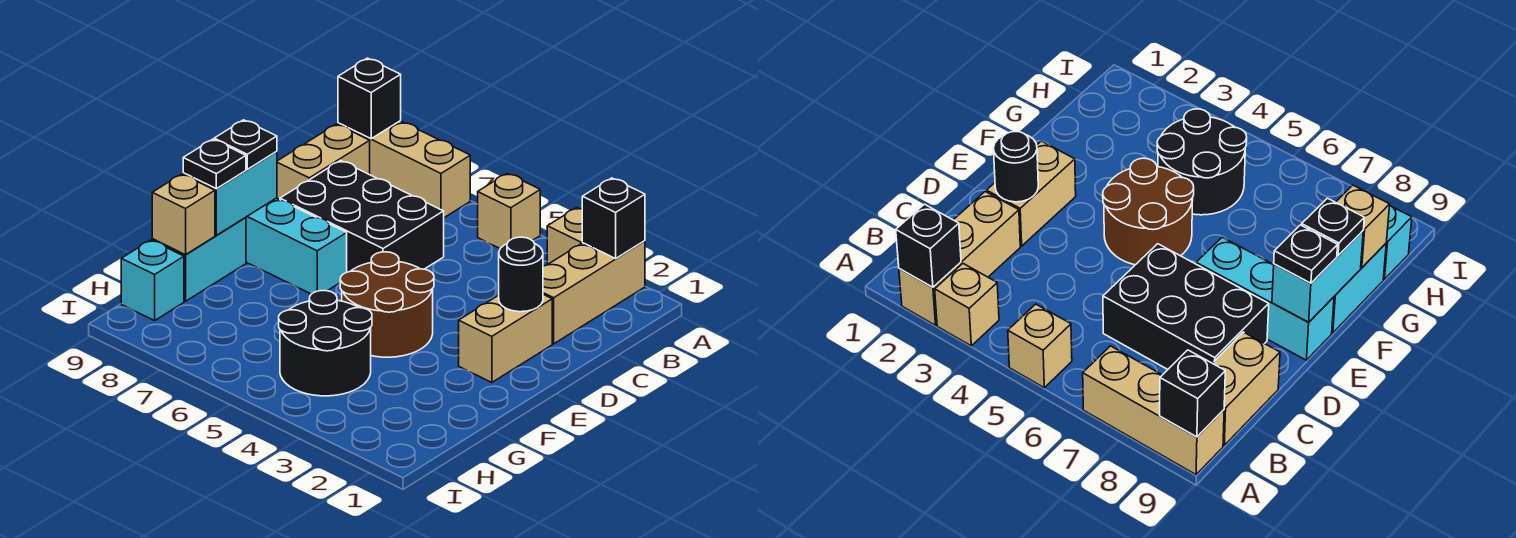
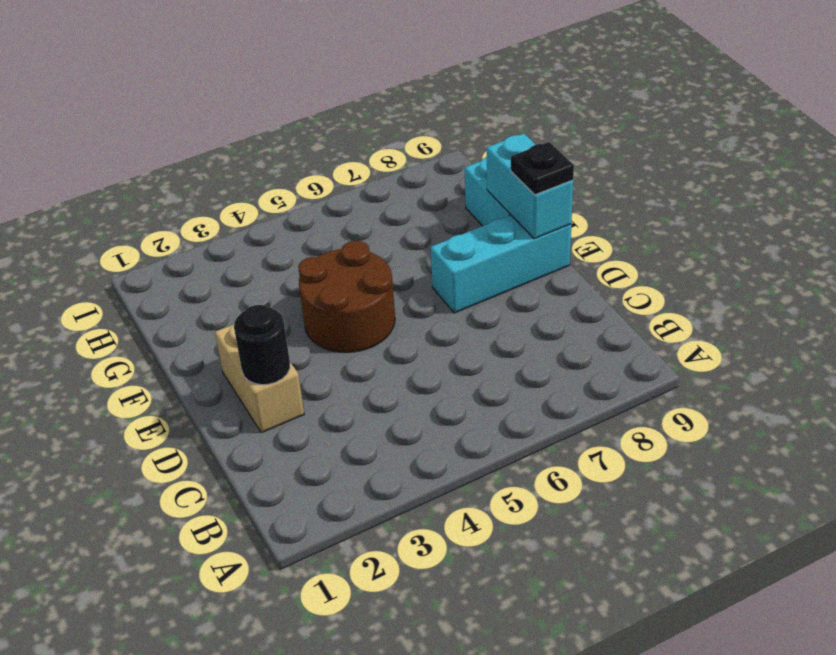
none -> tan 1x3 brick [543,241,645,344]
none -> tan 1x1 brick [547,208,582,265]
none -> tan 1x1 brick [478,173,540,248]

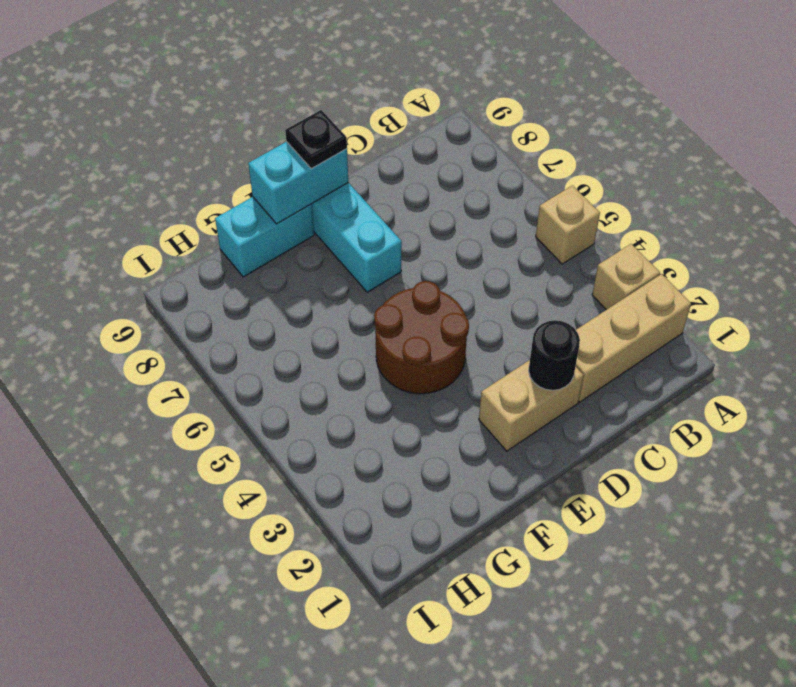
none -> tan 1x3 brick [338,121,470,218]
none -> tan 1x2 brick [277,124,370,200]
none -> black 2x3 brick [280,161,444,272]

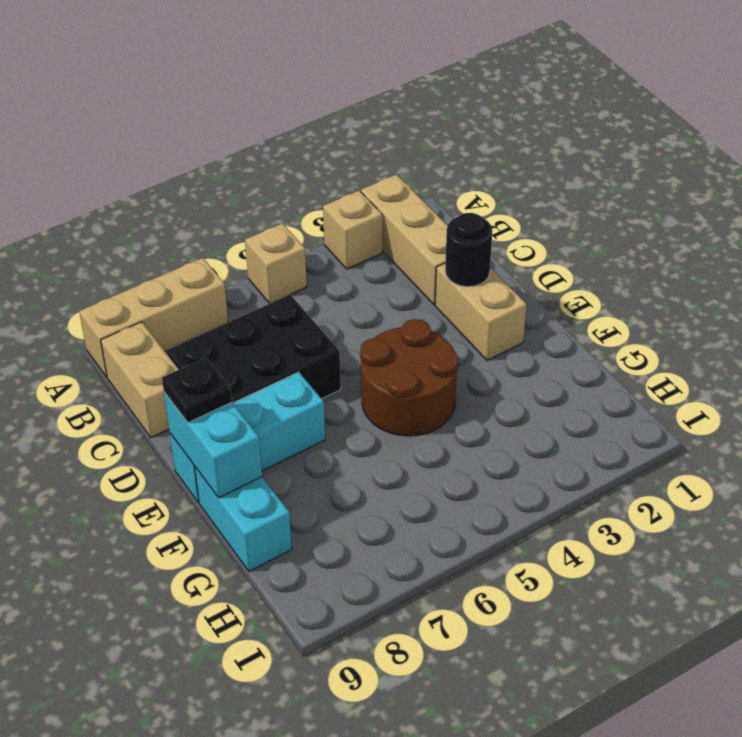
none -> black 2x2 round brick [279,290,372,396]
none -> cyan 1x1 brick [121,240,184,321]
none -> black 1x1 brick [582,178,645,259]

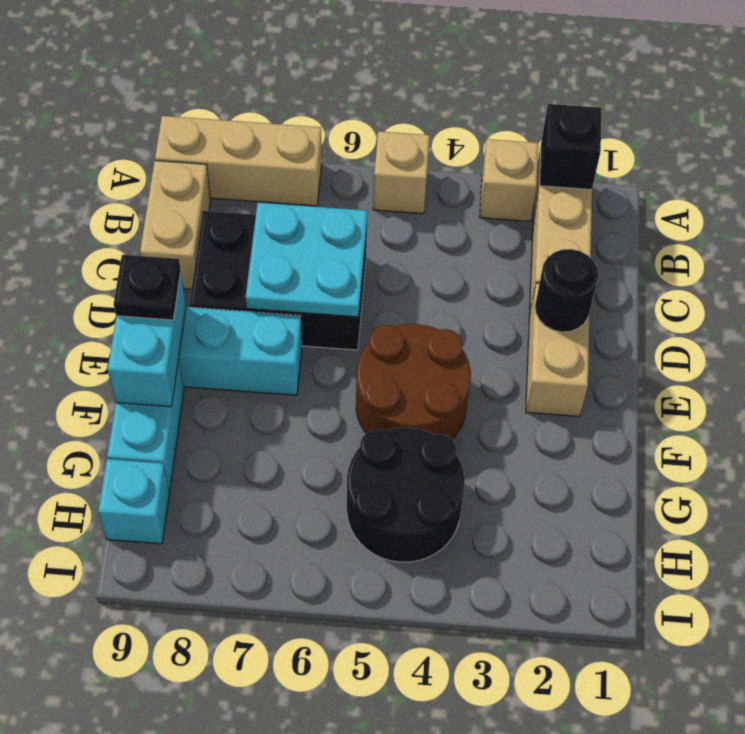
cyan 2x2 plate [245,202,367,317] -> none
none -> black 1x1 brick [338,58,401,139]
none -> tan 1x1 brick [152,174,215,255]
none -> black 1x1 plate [183,139,246,189]

